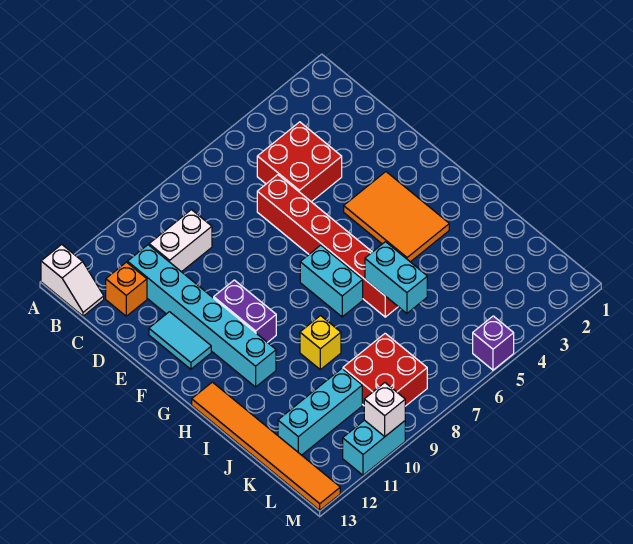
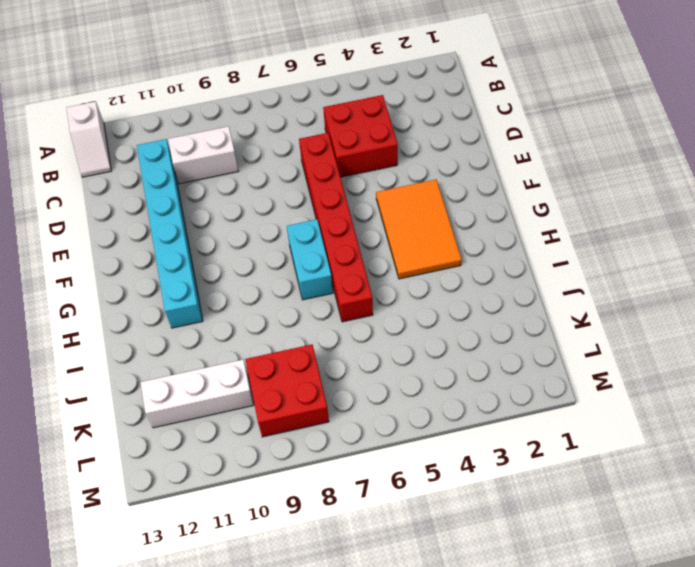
white 1x3 brick [141,360,254,428] -> cyan 1x3 brick [278,369,362,455]
none -> orange 1x1 brick [106,262,147,316]
none -> cyan 1x2 tile [149,312,211,369]
none -> purple 1x2 brick [214,280,276,343]

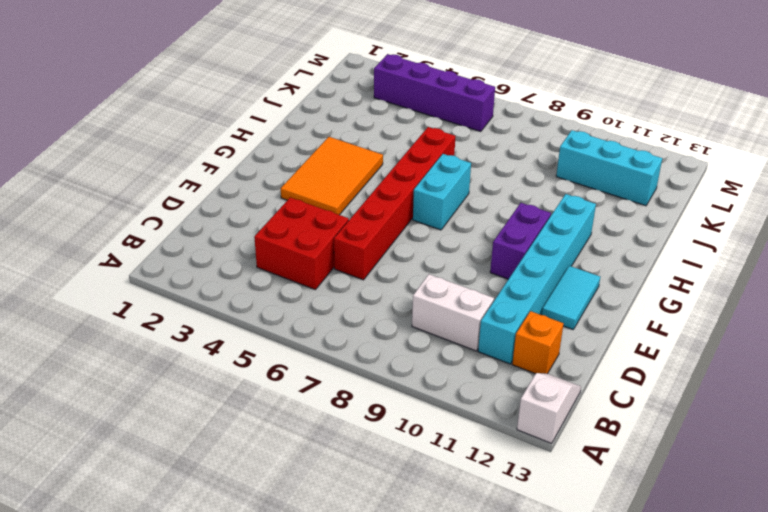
purple 1x4 brick [374,54,495,132] -> none
none -> orange 1x6 tile [192,382,340,510]
none -> yellow 1x1 brick [300,316,341,370]
none -> red 2x2 brick [343,333,427,406]

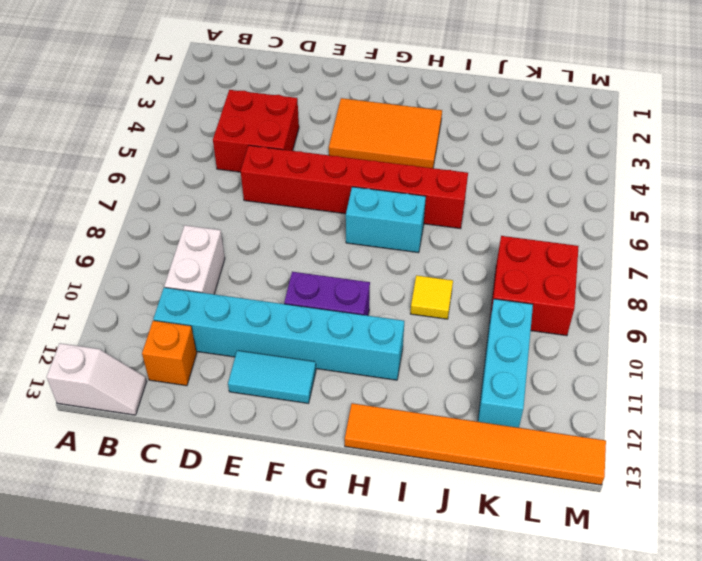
yellow 1x1 tile [410,275,453,319] -> yellow 1x1 brick [300,316,341,370]
none -> purple 1x1 brick [473,316,514,370]
none -> cyan 1x2 brick [343,420,405,475]
none -> cyan 1x2 brick [365,242,427,313]

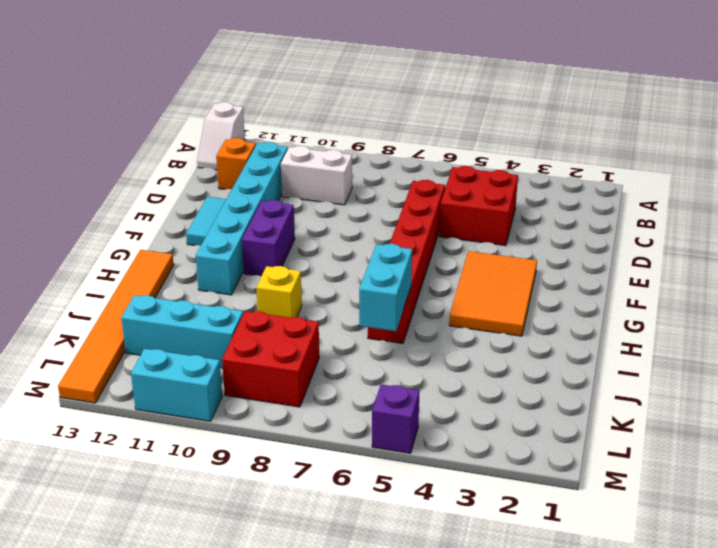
none -> cyan 1x2 brick [300,245,363,317]
none -> white 1x1 brick [364,383,405,436]

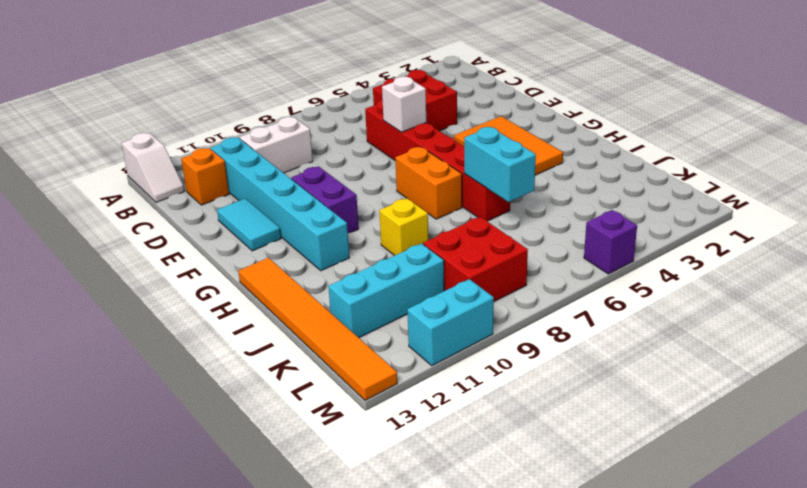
white 1x1 brick [382,77,426,132] -> white 1x1 brick moved to [364,383,405,436]
orange 1x2 brick [395,147,462,219] -> cyan 1x2 brick [300,245,363,317]

